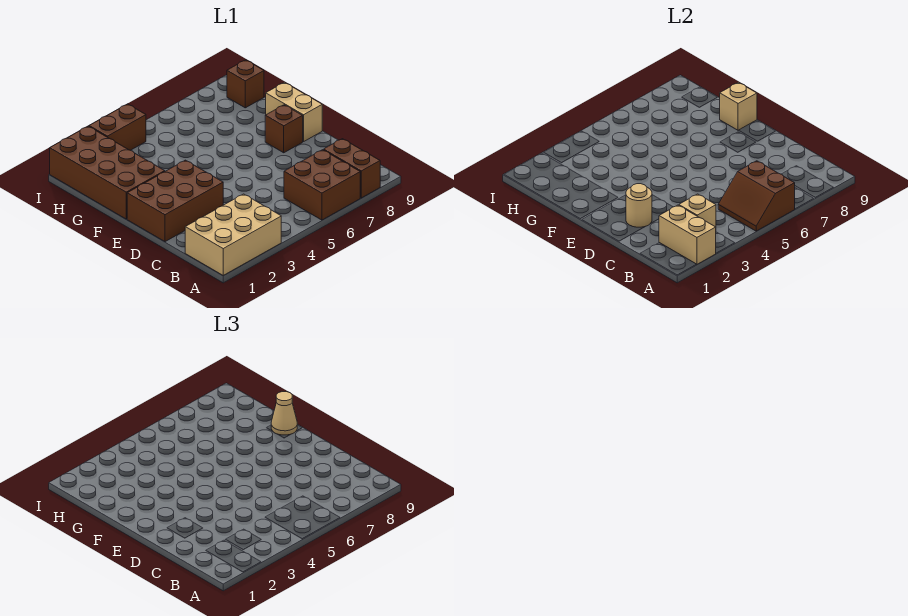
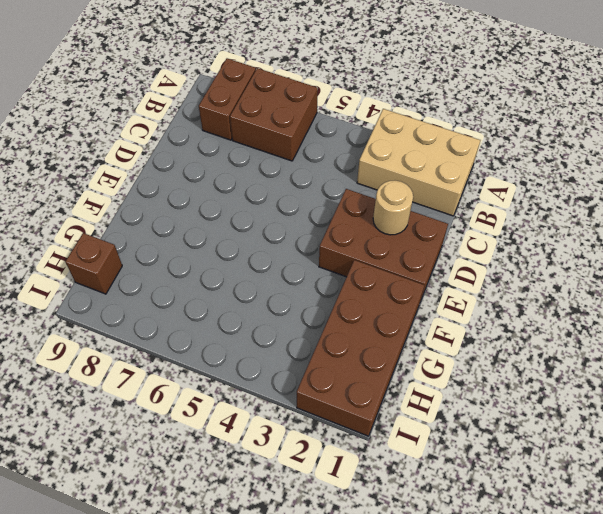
none -> brown 1x1 brick [265,105,303,153]
none -> tan 1x2 brick [266,82,322,142]
none -> brown 1x2 brick [89,104,146,150]

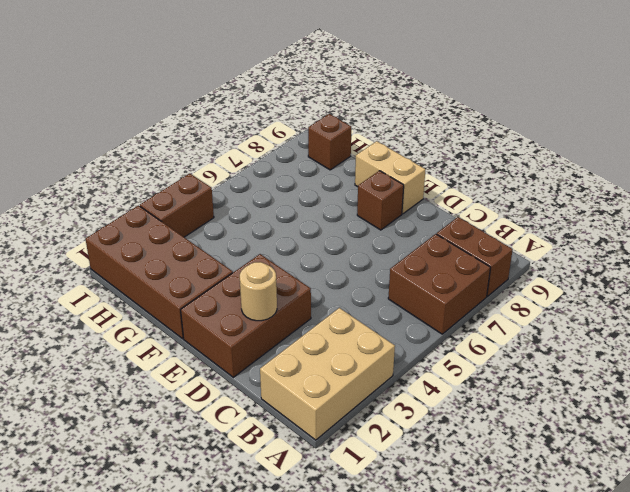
none -> tan 1x2 brick [659,205,716,264]
none -> brown 2x2 slope [718,161,795,231]
none -> tan 1x1 brick [679,194,716,227]

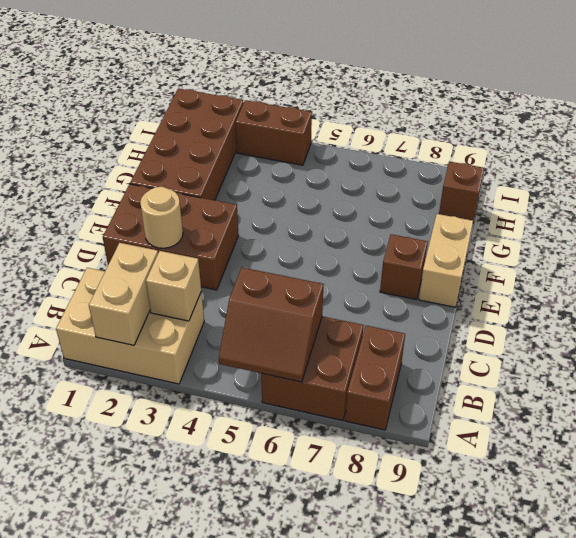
brown 2x2 slope [219,268,324,382] -> brown 2x2 slope turned to [718,161,795,231]
none -> tan 1x1 brick [720,82,757,130]
none -> tan 1x1 cone [271,392,297,435]

